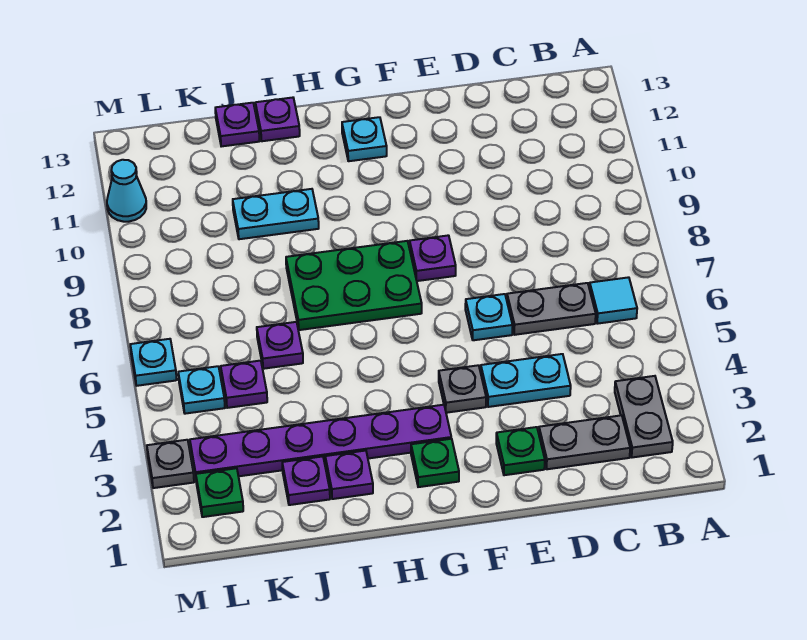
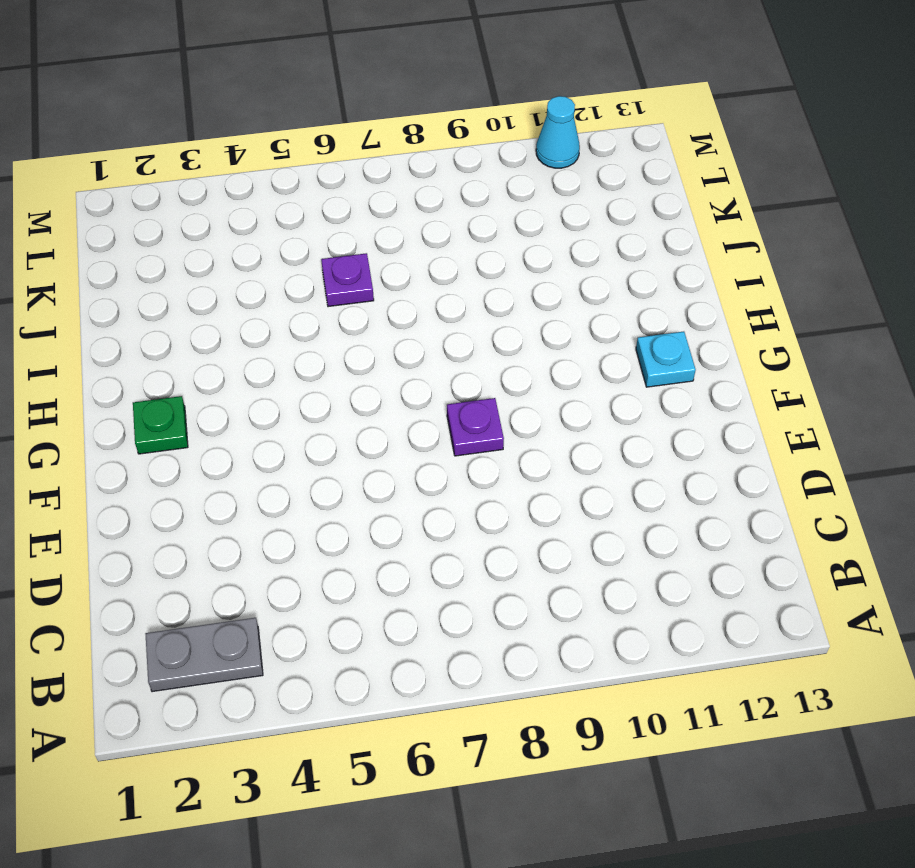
none -> cyan 1x1 tile [589,277,637,324]
none -> grey 1x2 plate [539,415,630,469]
none -> grey 1x2 plate [507,283,596,335]

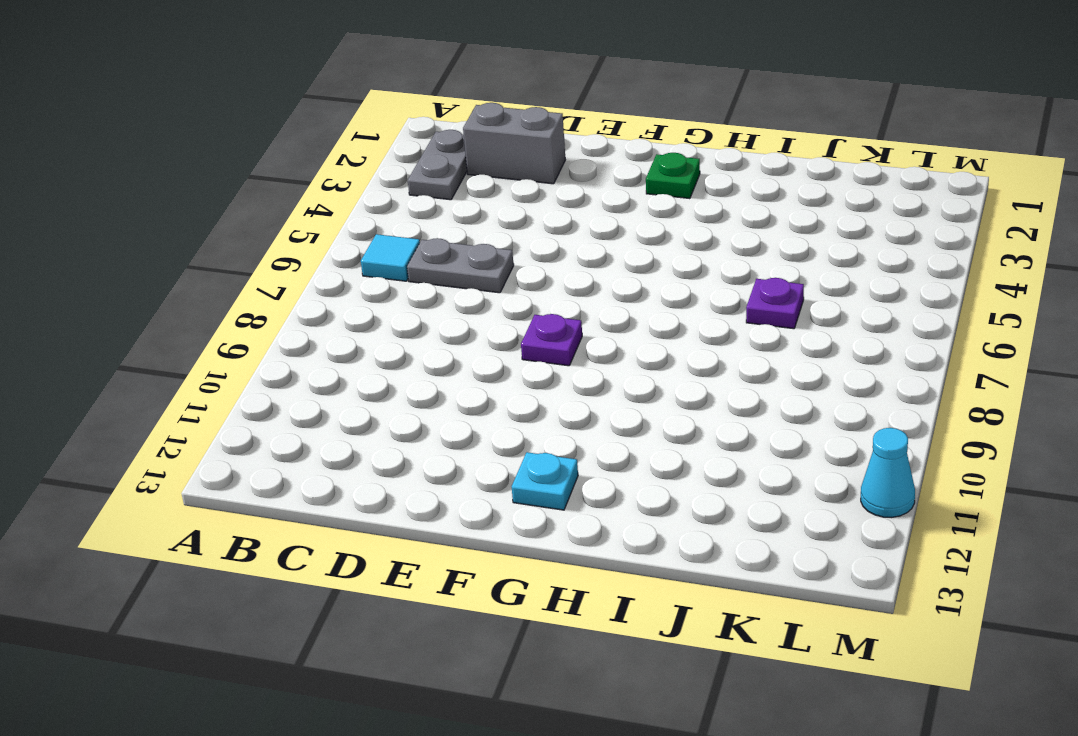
grey 1x2 brick [463,103,566,184] -> grey 1x2 plate [539,415,630,469]
none -> cyan 1x2 plate [481,354,571,407]
none -> green 1x1 plate [496,427,545,475]
none -> cyan 1x1 plate [465,294,513,340]

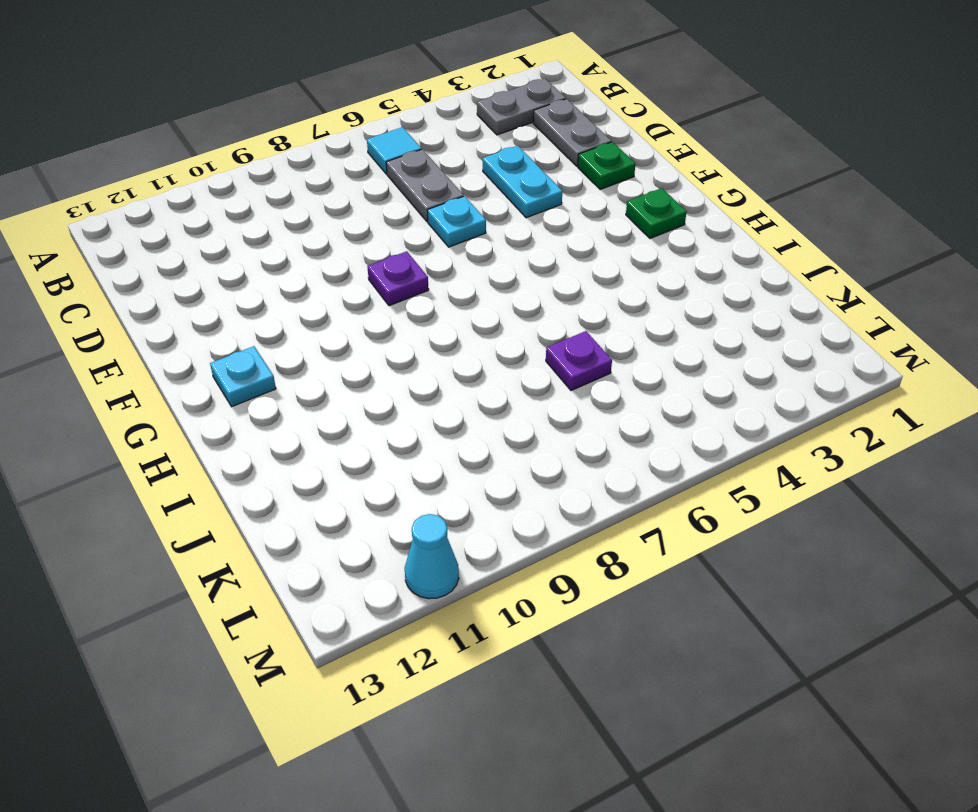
none -> grey 1x1 plate [439,365,486,413]
none -> purple 1x6 plate [190,405,451,478]
none -> green 2x3 plate [286,241,422,330]

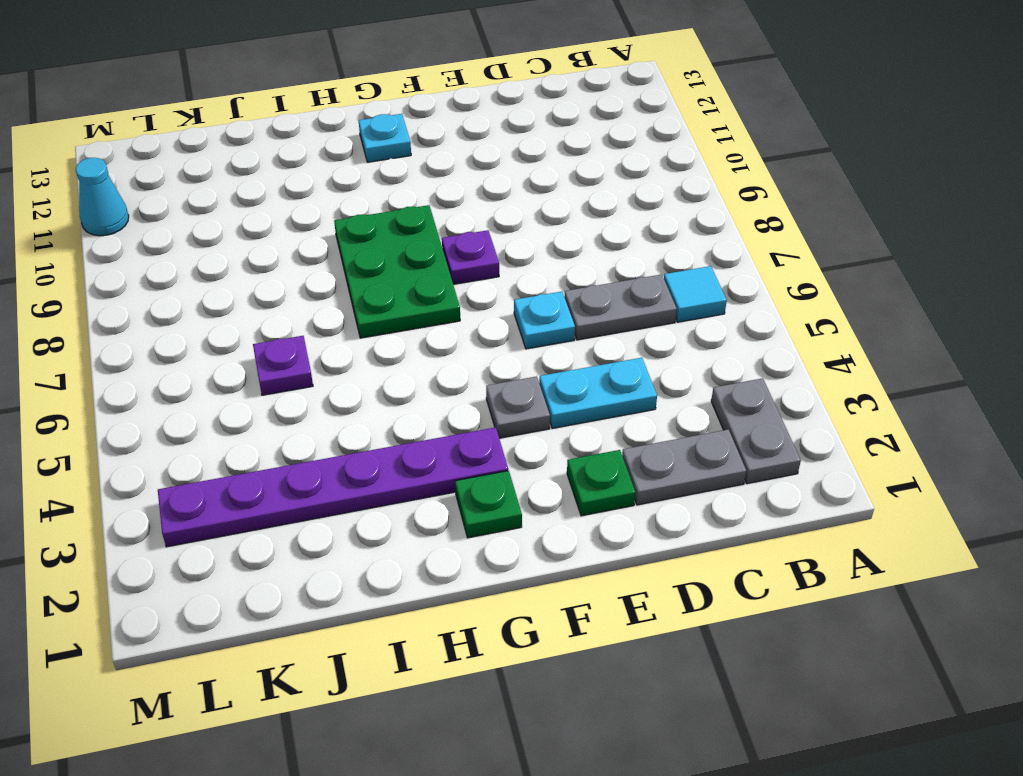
green 2x3 plate [334,205,460,338] -> green 2x3 plate turned to [286,241,422,330]
none -> purple 1x1 plate [325,451,373,499]
none -> cyan 1x2 plate [233,189,319,239]
none -> purple 1x1 plate [255,98,300,141]

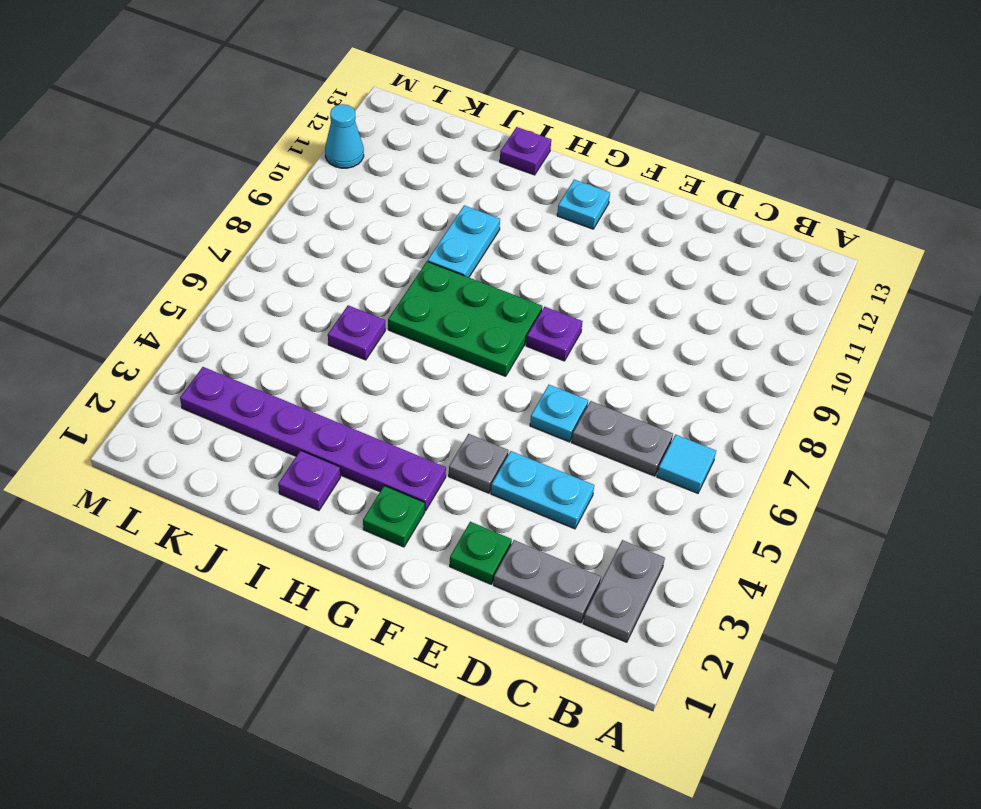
cyan 1x2 plate [428,205,500,277] -> cyan 1x2 plate turned to [233,189,319,239]
none -> purple 1x1 plate [282,456,330,505]
none -> purple 1x1 plate [215,103,259,147]
none -> purple 1x1 plate [221,361,267,408]

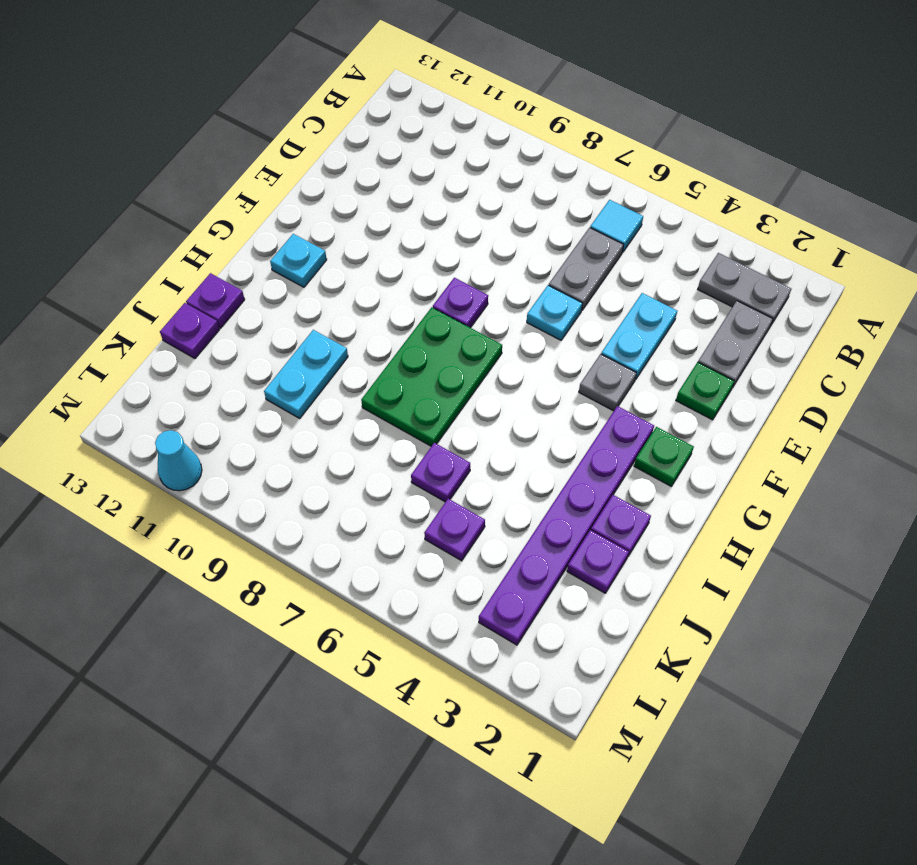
none -> green 1x1 plate [196,468,243,517]
none -> cyan 1x1 plate [178,366,225,414]
none -> grey 1x1 plate [147,440,194,488]

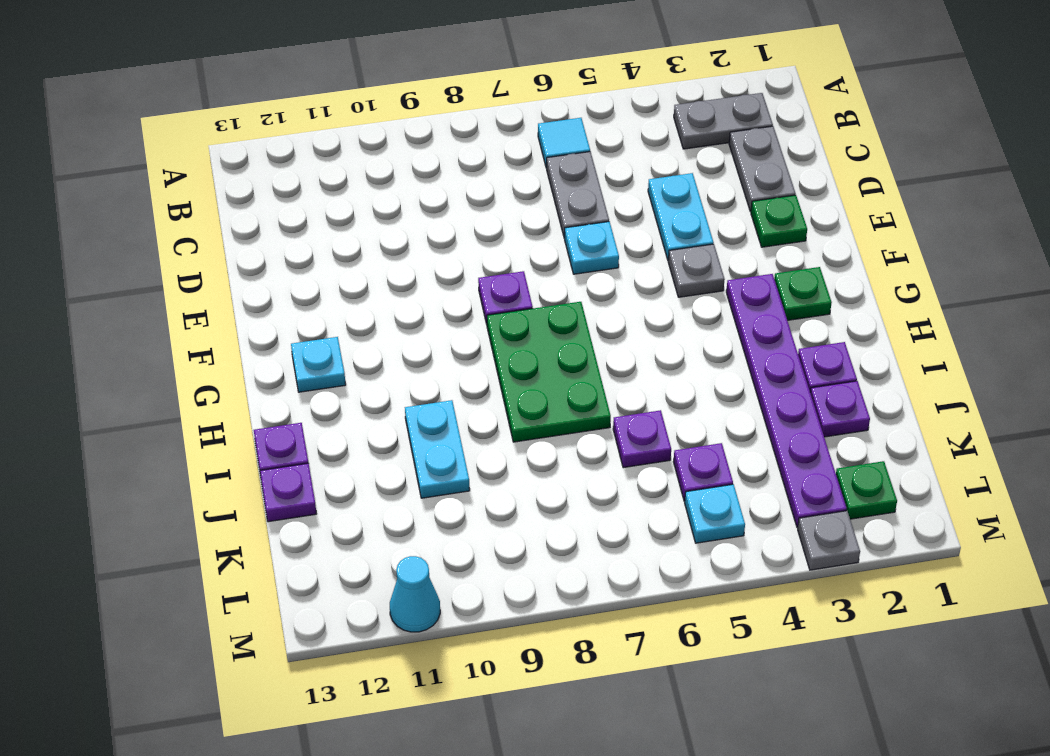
none -> cyan 1x1 plate [130,339,177,386]

